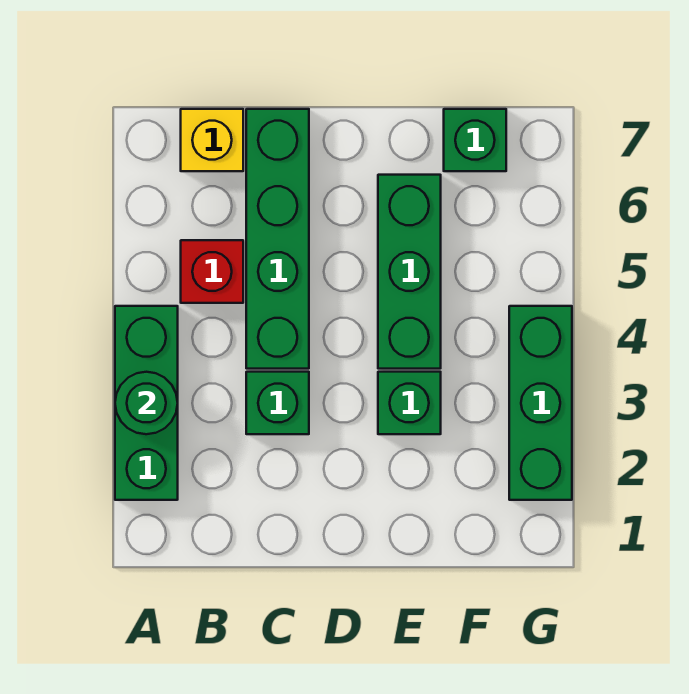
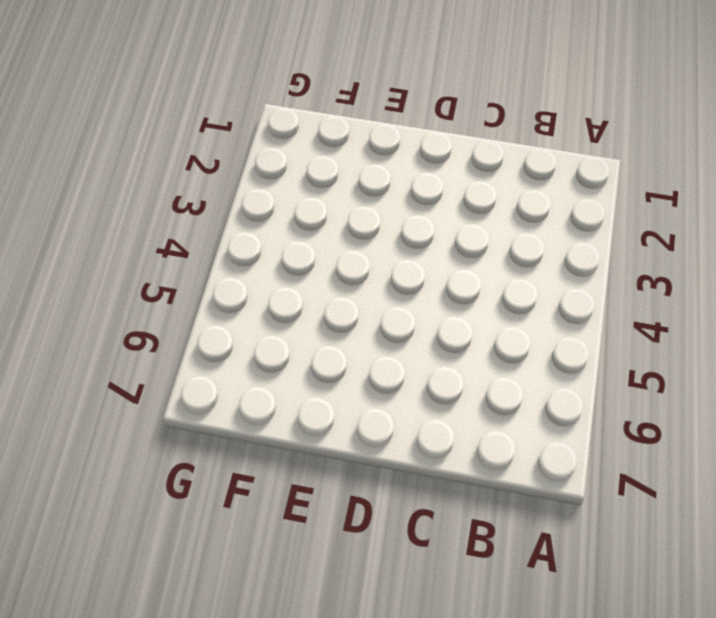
none -> green 1x3 brick [115,306,178,500]
none -> red 1x1 brick [181,240,243,303]

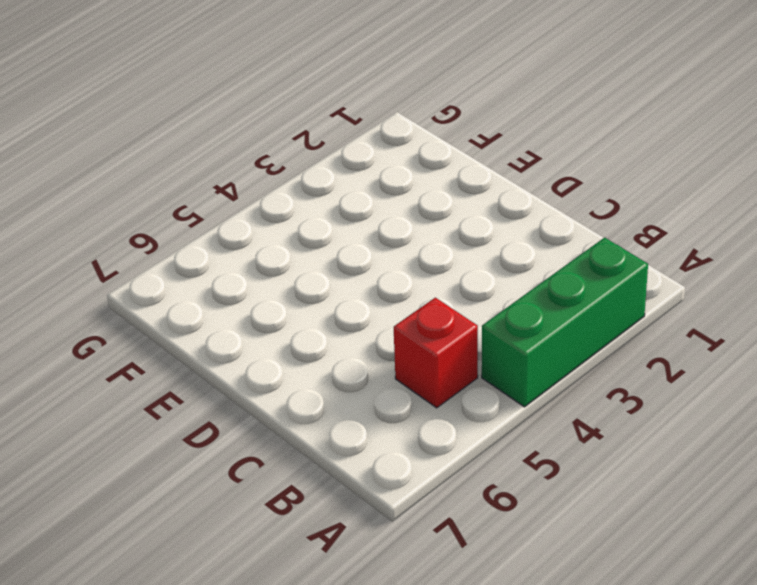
none -> yellow 1x1 brick [181,109,243,171]
none -> green 1x1 brick [246,372,309,434]

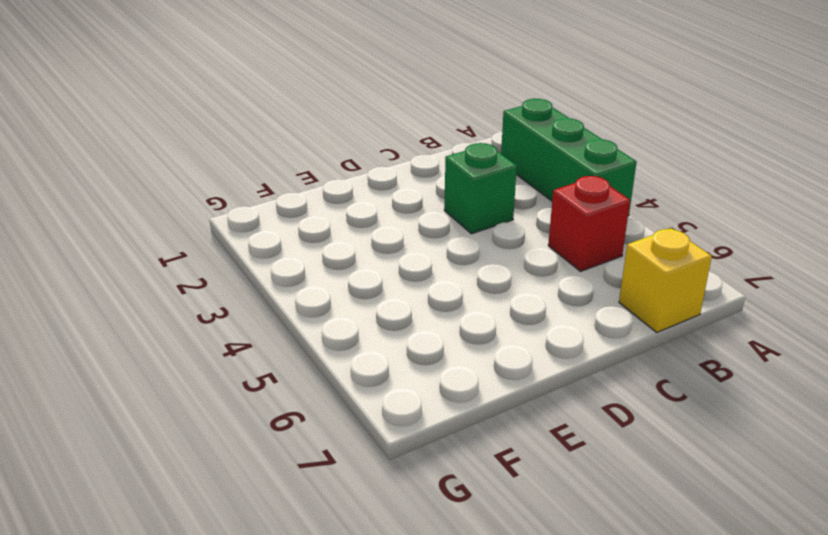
none -> green 1x4 brick [246,109,309,369]
none -> green 1x1 brick [378,372,441,434]

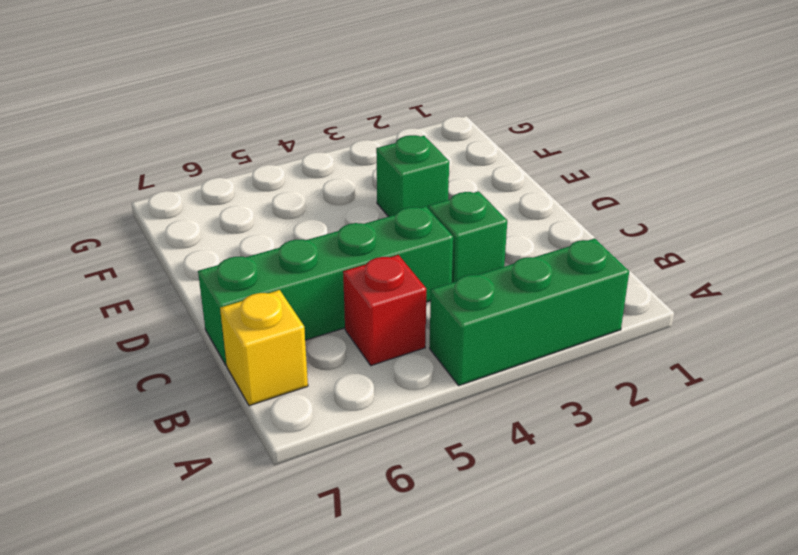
none -> green 1x3 brick [378,175,441,369]
none -> green 1x1 brick [444,109,506,171]

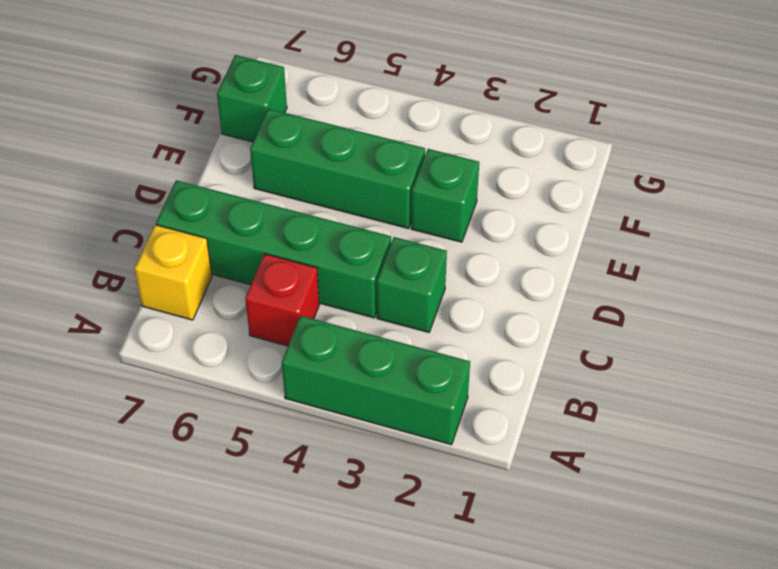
none -> green 1x3 brick [509,306,572,500]
none -> green 1x1 round brick [115,372,178,434]

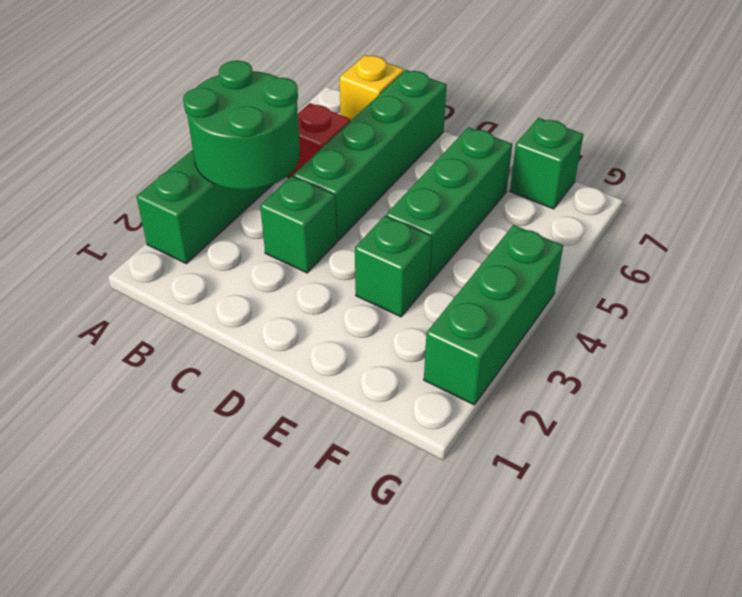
green 2x2 round brick [183,61,300,190] -> green 1x1 round brick [115,372,178,434]

